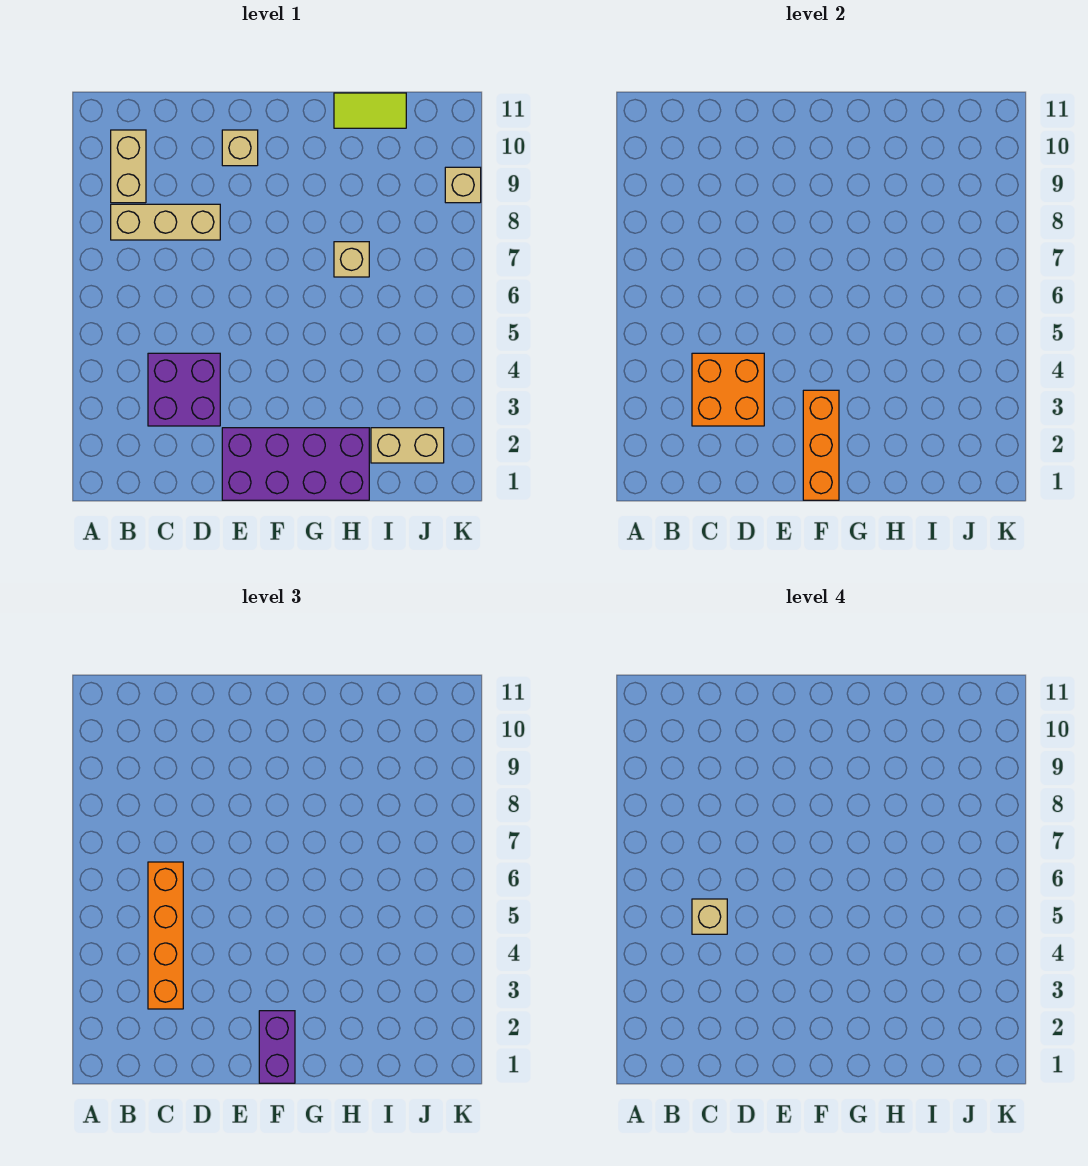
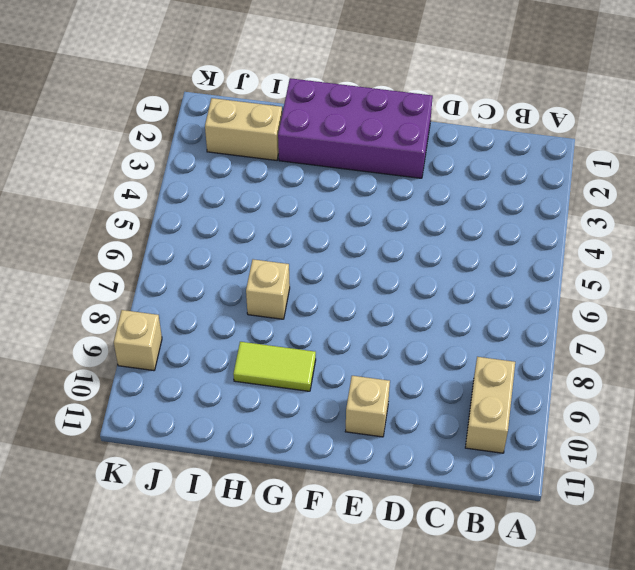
lime 1x2 tile [233,342,316,391] -> lime 1x2 tile moved to [334,93,406,128]
none -> tan 1x3 brick [111,204,220,240]
none -> purple 2x2 brick [148,353,220,426]
none -> orange 2x2 brick [692,353,764,426]

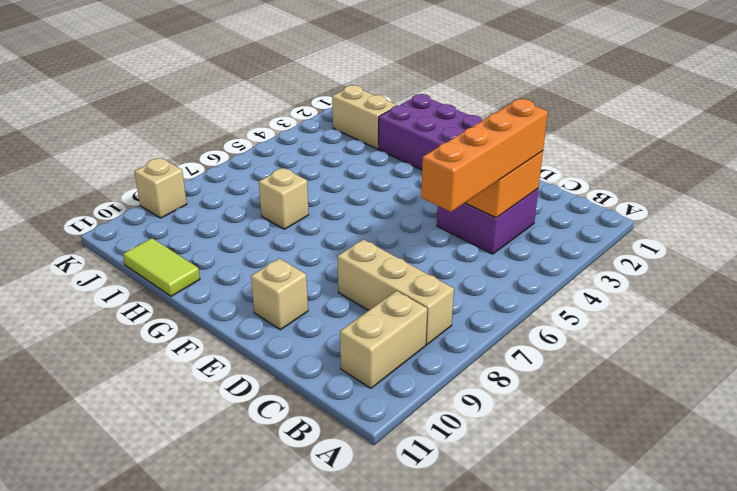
none -> orange 1x3 brick [803,390,839,500]
none -> purple 1x2 brick [259,1011,295,1083]
none -> tan 1x1 brick [692,899,727,934]

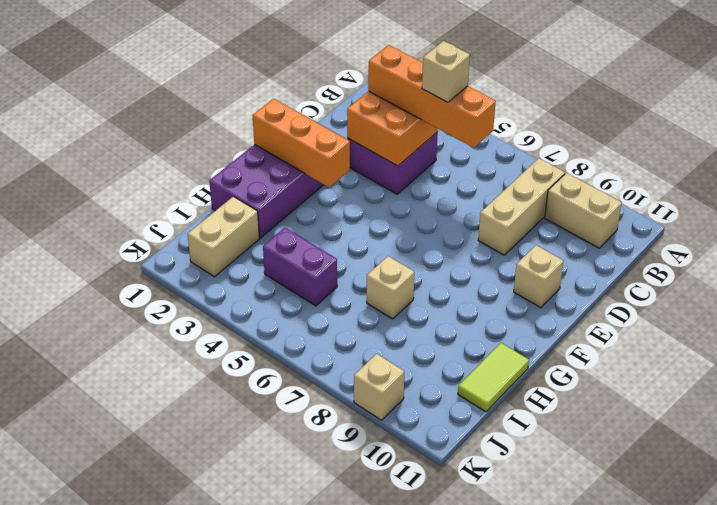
purple 1x2 brick [263,228,337,306] -> purple 1x2 brick moved to [259,1011,295,1083]

